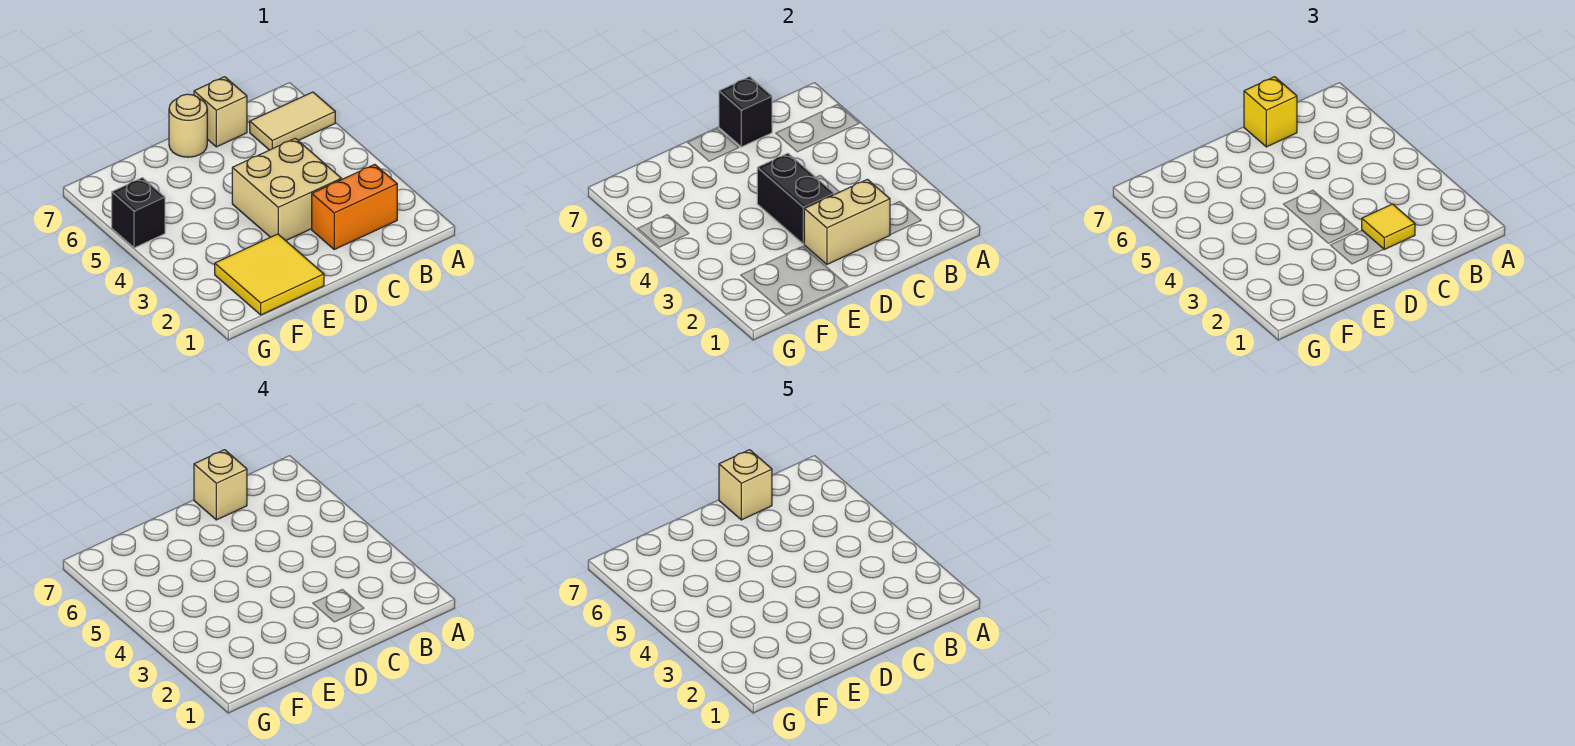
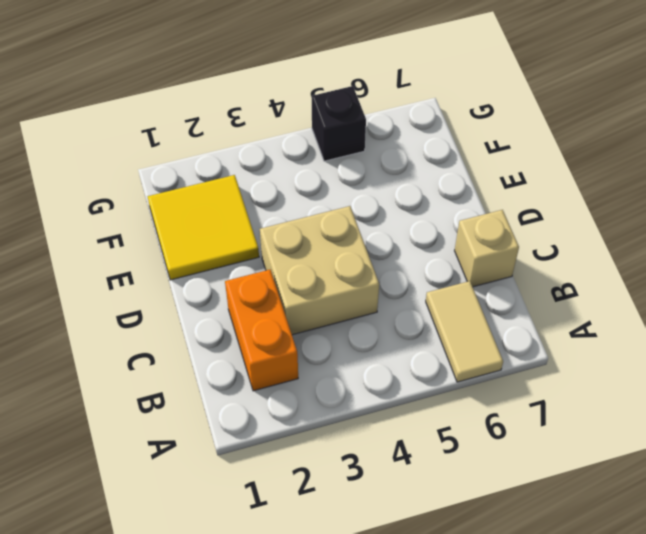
none -> tan 1x1 round brick [169,94,207,157]
none -> tan 1x2 brick [804,179,890,264]
none -> black 1x1 brick [719,77,772,147]

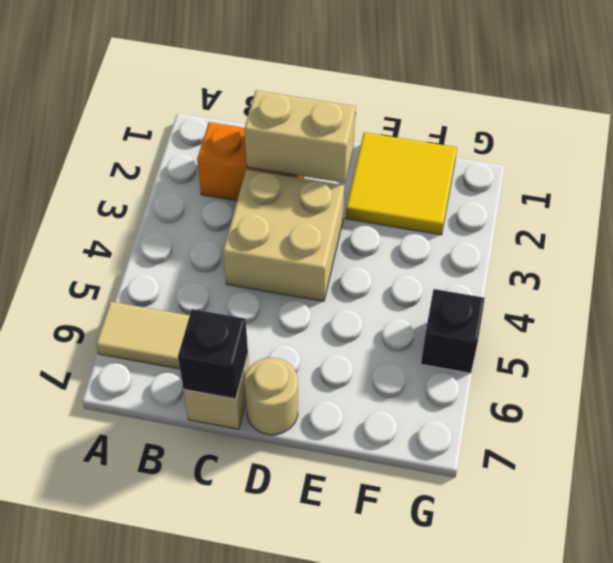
none -> black 1x2 brick [757,153,834,244]
none -> yellow 1x1 tile [1362,204,1415,249]
none -> yellow 1x1 brick [1244,77,1297,147]

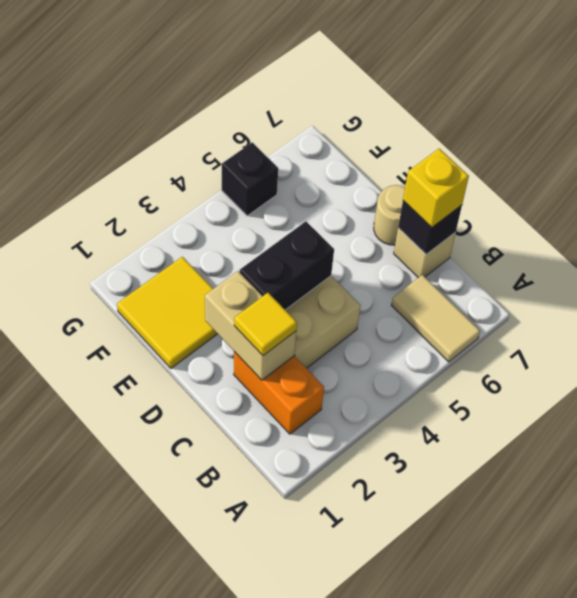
none -> tan 1x1 brick [194,450,247,520]
none -> tan 1x1 brick [719,450,772,520]

